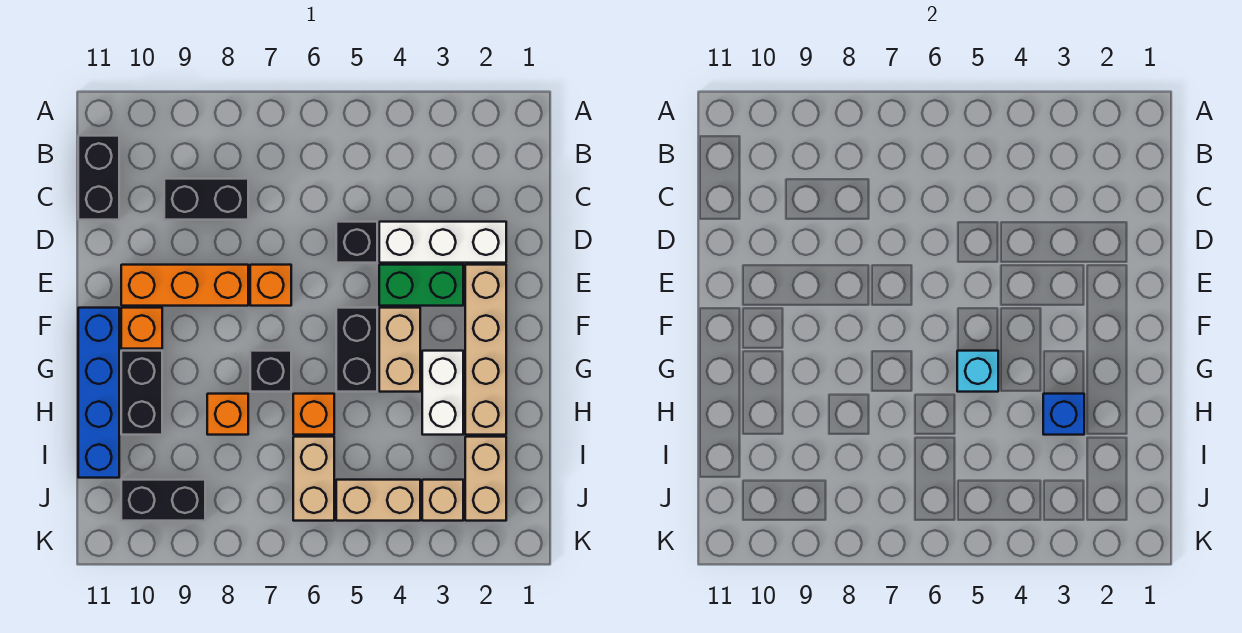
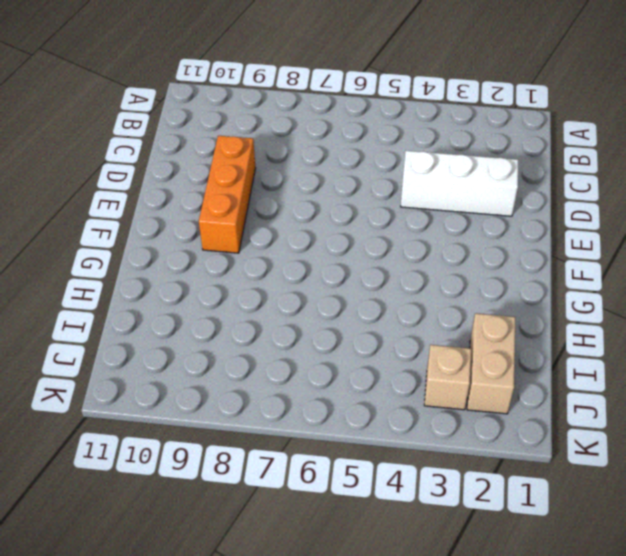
orange 1x3 brick [199,136,256,253] -> orange 1x3 brick turned to [121,265,248,306]
none -> black 1x2 brick [78,136,119,220]
none -> black 1x2 brick [164,179,248,220]
none -> black 1x1 brick [336,222,377,263]

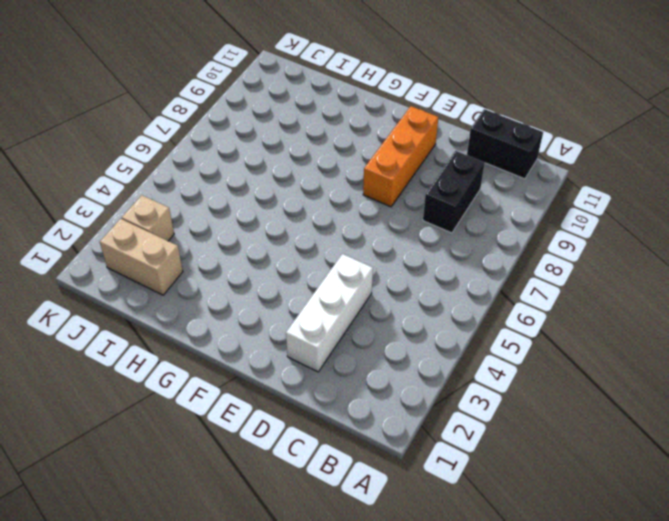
none -> black 1x1 brick [336,222,377,263]
none -> tan 1x4 brick [465,265,506,435]
none -> green 1x2 brick [379,265,463,306]

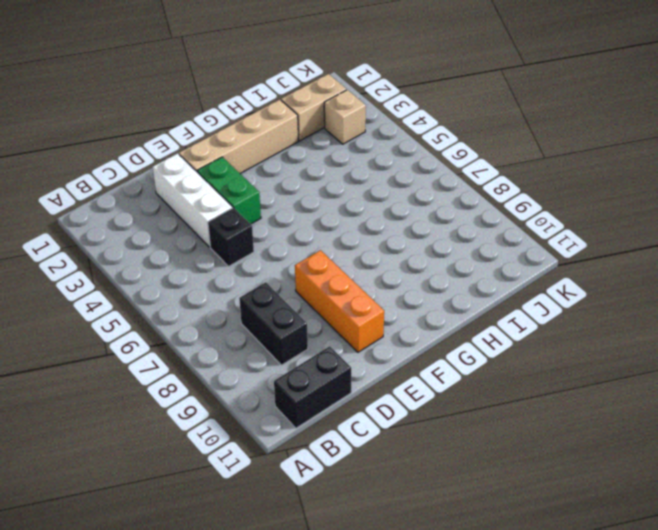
none -> orange 1x1 brick [250,265,291,306]
none -> tan 1x2 brick [379,308,420,392]
none -> black 1x2 brick [336,308,377,392]

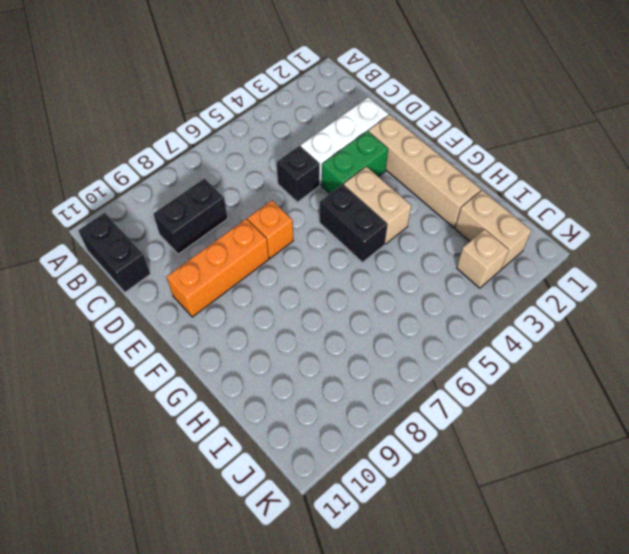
none -> orange 1x1 brick [121,308,162,349]
none -> blue 1x4 brick [78,308,119,478]
none -> white 1x2 brick [422,351,463,435]

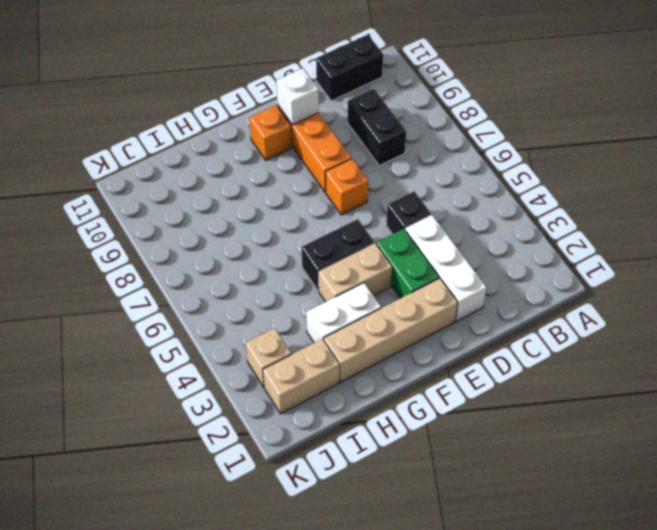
white 1x1 brick [276,68,319,125] -> none
none -> blue 1x4 brick [78,308,119,478]
none -> black 1x1 brick [250,351,291,392]
none -> black 1x2 brick [121,351,162,435]

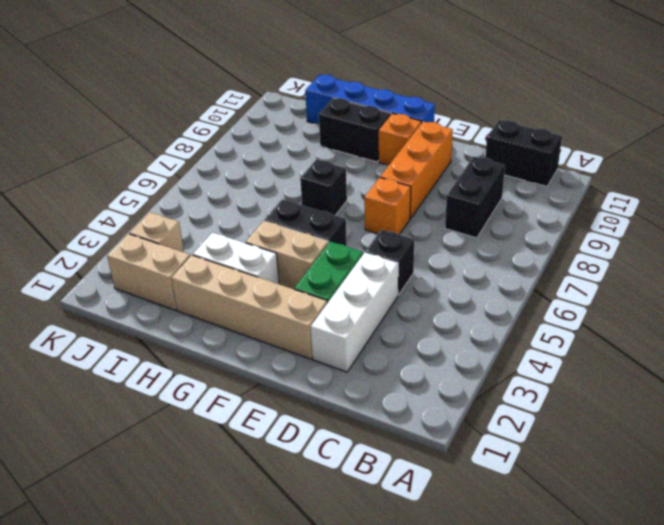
none -> orange 1x1 brick [293,394,334,435]
none -> orange 1x1 brick [207,394,248,435]
none -> tan 1x2 brick [293,437,334,521]

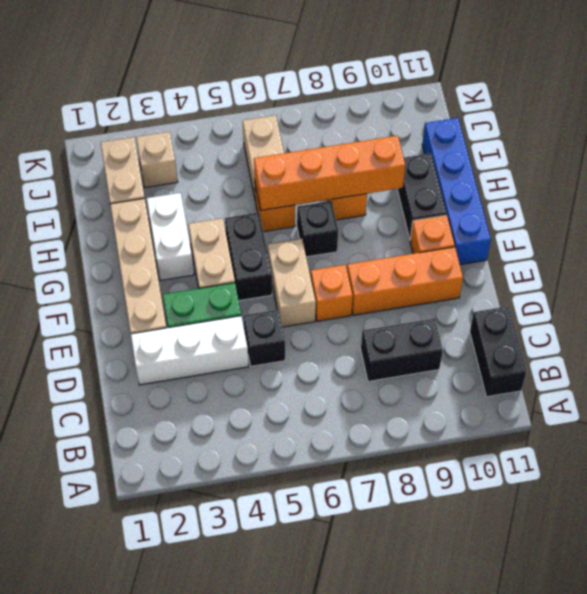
tan 1x2 brick [267,238,316,327] -> tan 1x2 brick turned to [336,480,420,521]
orange 1x4 brick [254,136,405,210] -> none
none -> black 1x2 brick [121,480,205,521]
none -> cyan 1x1 brick [957,351,998,392]
none -> blue 1x1 brick [1043,394,1084,435]

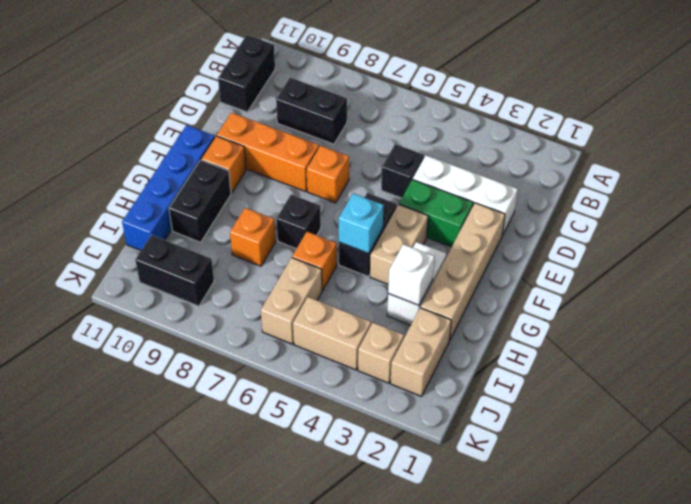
white 1x1 brick [388,244,435,305] -> blue 1x1 brick [1043,394,1084,435]

